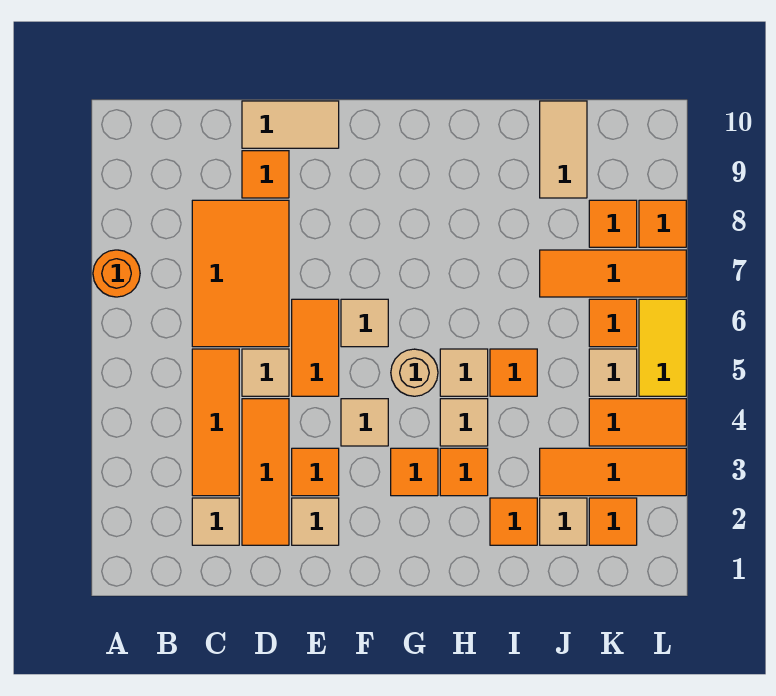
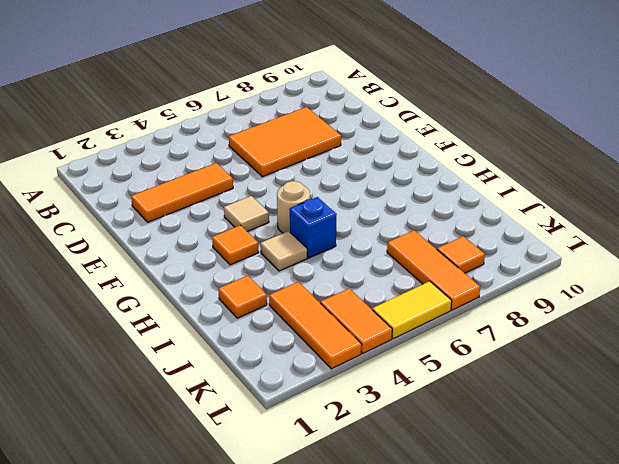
blue 1x1 brick [290,197,337,258] -> tan 1x1 tile [440,349,488,396]
none -> orange 1x1 round brick [93,250,140,297]
none -> tan 1x1 tile [192,498,239,545]
none -> orange 1x3 tile [192,349,239,496]
none -> tan 1x1 tile [242,349,289,396]

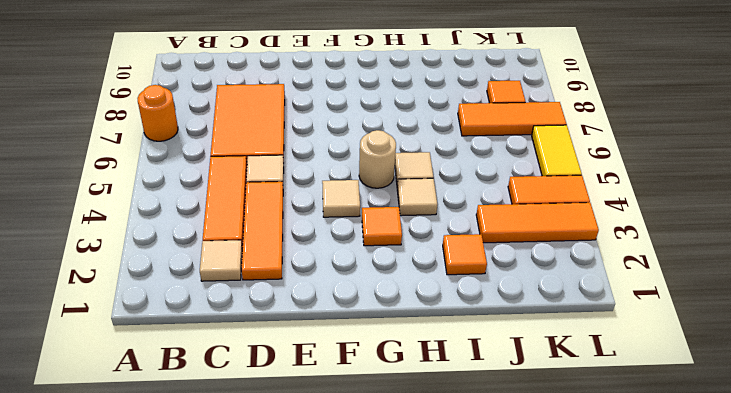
none -> orange 1x1 tile [242,151,289,198]
none -> tan 1x2 tile [242,101,339,148]
none -> tan 1x1 tile [292,498,339,545]
none -> orange 1x1 tile [292,448,339,496]

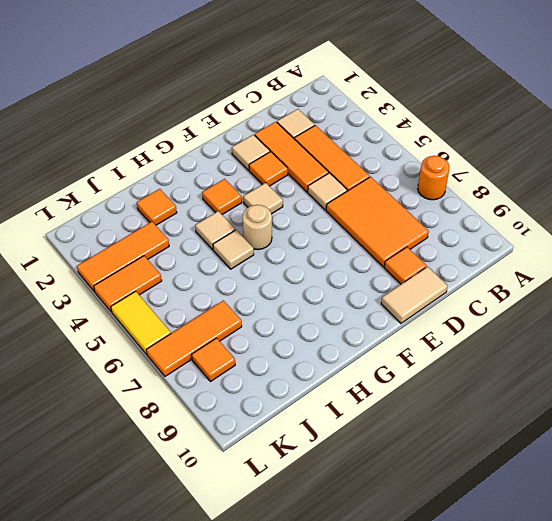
none -> orange 1x2 tile [292,299,339,396]
none -> tan 1x1 tile [341,299,388,347]
none -> orange 1x1 tile [440,448,488,496]
none -> orange 1x1 tile [490,349,537,396]

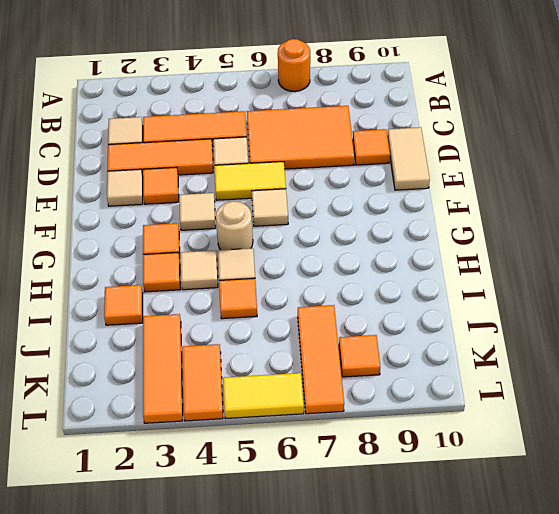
yellow 1x2 tile [214,162,286,200] -> orange 1x2 tile [292,299,339,396]
none -> tan 1x1 tile [540,498,587,545]
none -> tan 1x2 tile [540,101,587,198]
none -> orange 1x1 tile [589,498,637,545]
none -> tan 1x1 tile [589,349,637,396]

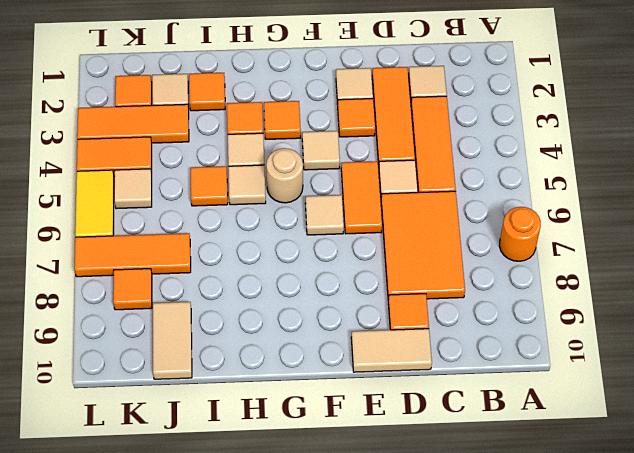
none -> orange 1x1 tile [589,299,637,347]
none -> orange 1x1 tile [639,200,686,247]

